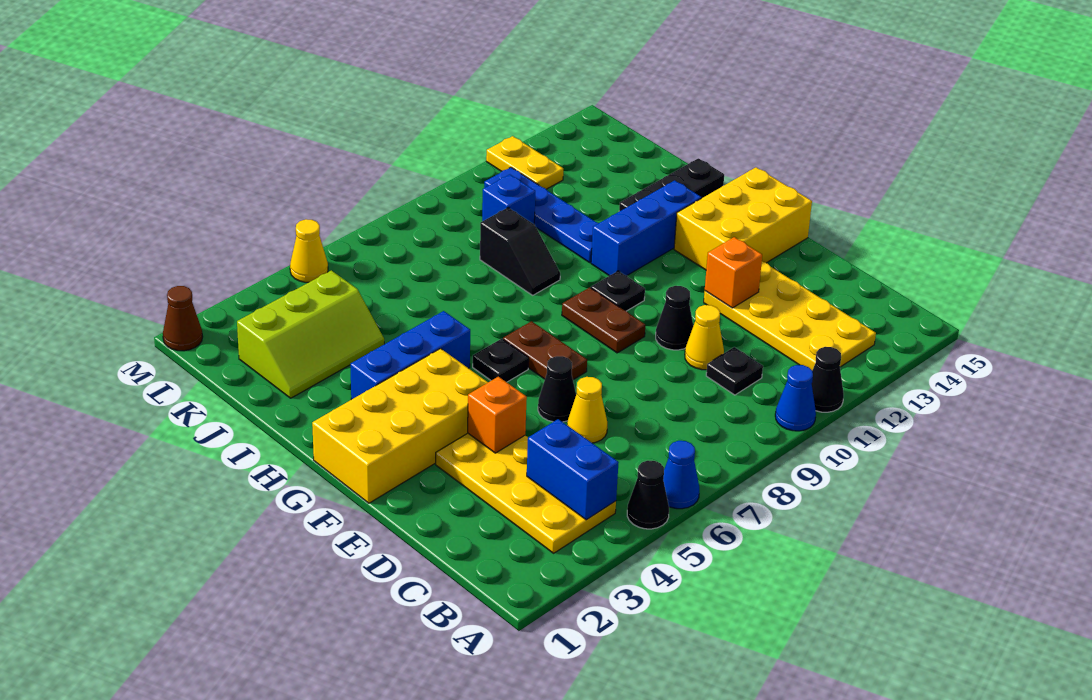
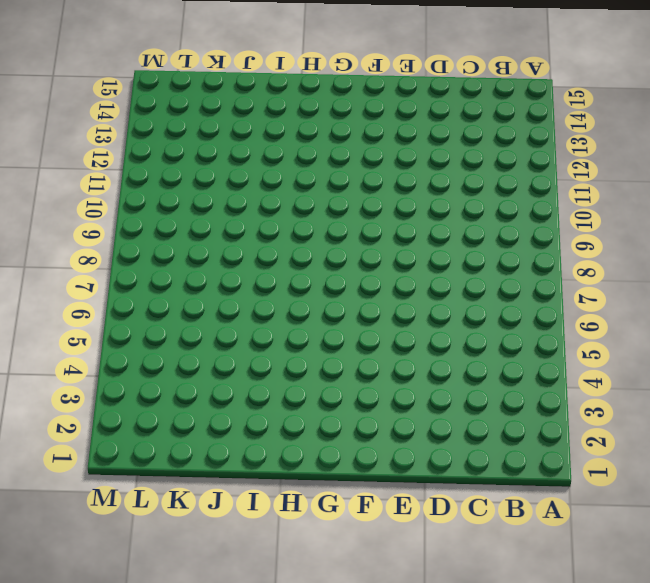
none -> black 1x1 cone [627,461,669,529]
none -> blue 1x1 cone [663,441,699,509]
none -> blue 1x1 cone [775,365,816,431]
none -> black 1x1 cone [812,347,844,412]

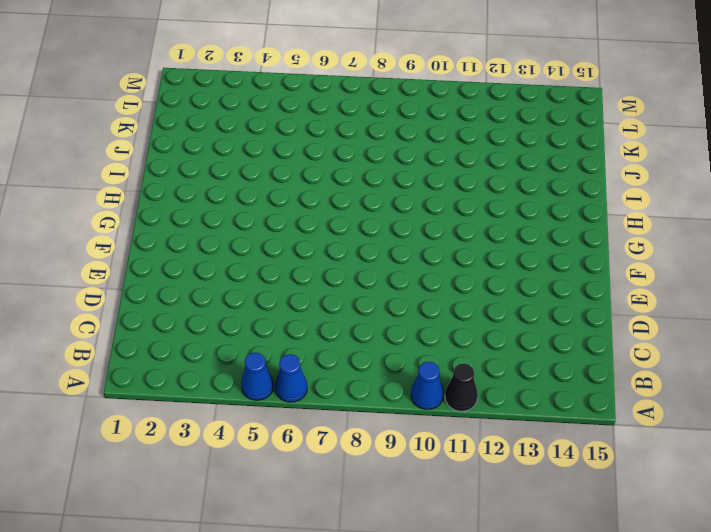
blue 1x1 cone [241,352,274,400] -> black 1x1 cone [627,461,669,529]
none -> yellow 2x4 plate [436,433,616,553]
none -> yellow 2x4 plate [704,262,876,370]
none -> black 1x1 plate [706,347,763,395]
none -> yellow 1x1 cone [567,377,607,443]

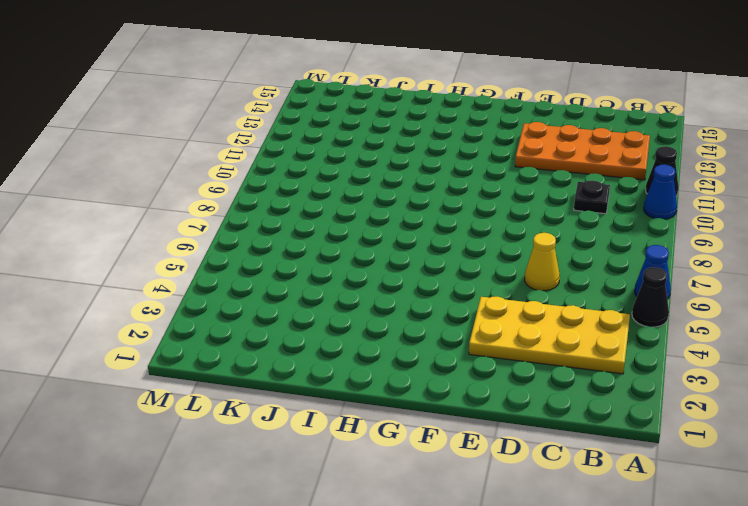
orange 2x4 plate [515,122,650,180] -> yellow 2x4 plate [704,262,876,370]
none -> yellow 1x1 cone [685,305,724,370]
none -> black 1x1 cone [538,356,576,422]
none -> black 1x1 cone [656,286,693,350]
none -> yellow 2x4 brick [312,349,488,503]

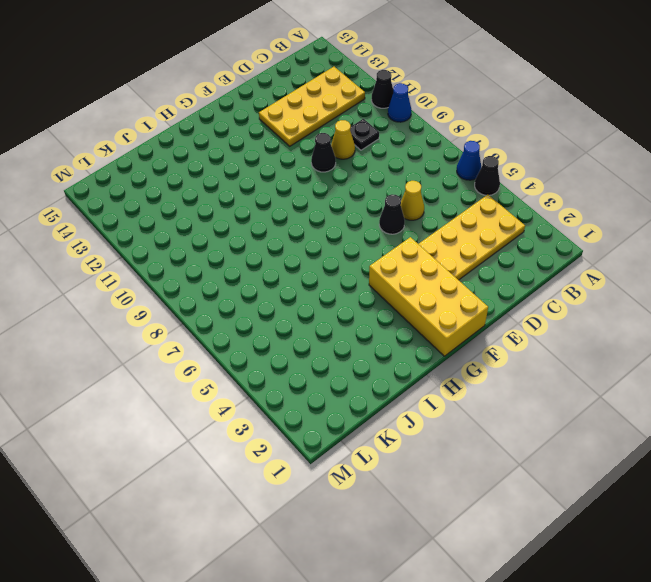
none -> brown 1x2 plate [503,321,587,380]
none -> brown 1x2 plate [562,287,645,353]
none -> yellow 2x3 brick [674,167,812,270]
none -> black 1x1 plate [473,339,529,382]

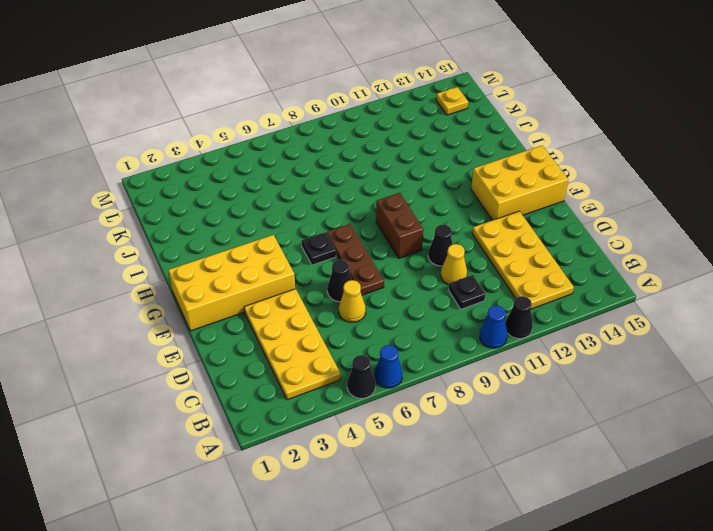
brown 1x3 plate [327,224,384,295] -> brown 1x2 plate [503,321,587,380]
brown 1x2 brick [376,193,423,258] -> brown 1x2 plate [562,287,645,353]
yellow 1x1 plate [436,87,468,115] -> none
none -> black 1x1 plate [591,271,645,311]
none -> blue 1x3 brick [350,311,470,400]
none -> blue 1x3 brick [591,180,701,276]
none -> black 1x2 slope [480,208,560,295]

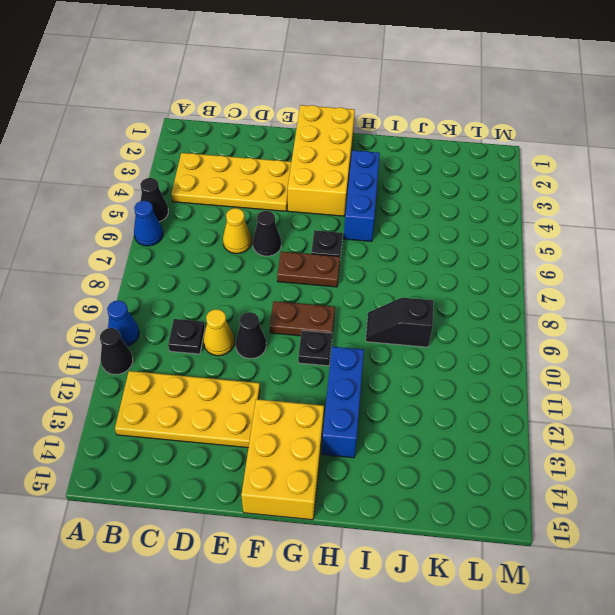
none -> blue 1x4 plate [484,167,598,262]
none -> black 1x3 plate [619,158,724,212]
none -> lime 2x3 slope [237,270,384,398]
none -> blue 1x1 brick [482,175,535,224]

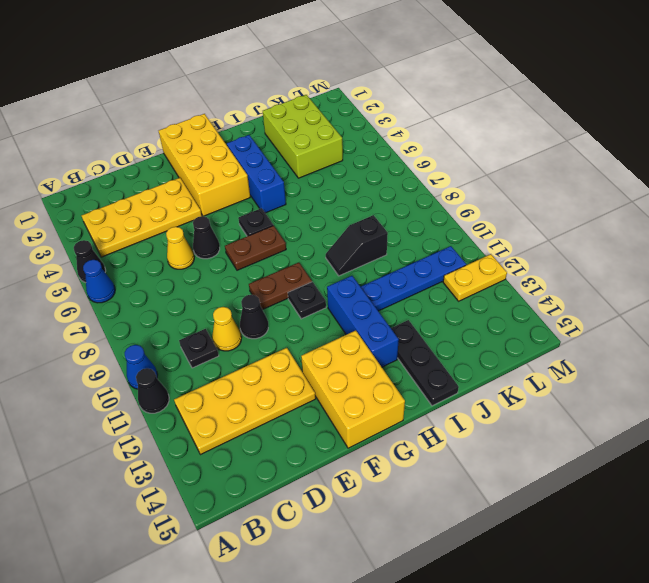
lime 2x3 brick [263,95,343,178] -> lime 2x3 slope [237,270,384,398]
none -> blue 1x1 brick [482,175,535,224]
none -> brown 1x1 cone [163,286,203,351]
none -> yellow 1x1 cone [290,219,328,282]
none -> blue 1x2 brick [527,419,619,520]

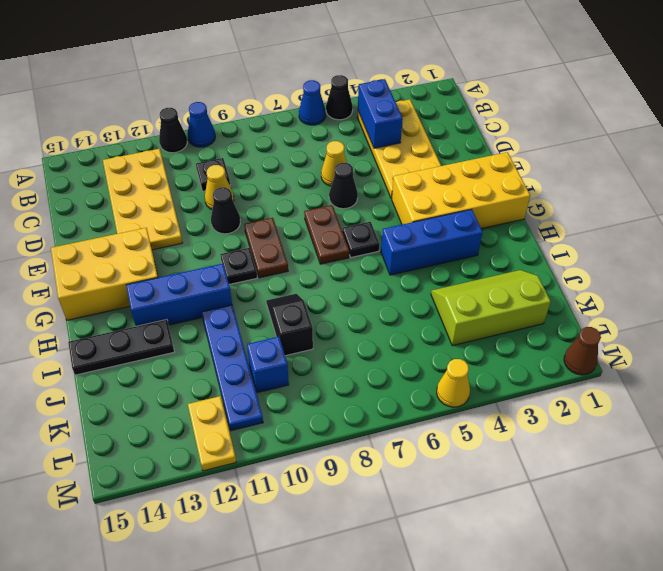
none -> orange 1x1 brick [468,377,527,453]
none -> orange 1x1 brick [705,237,762,308]

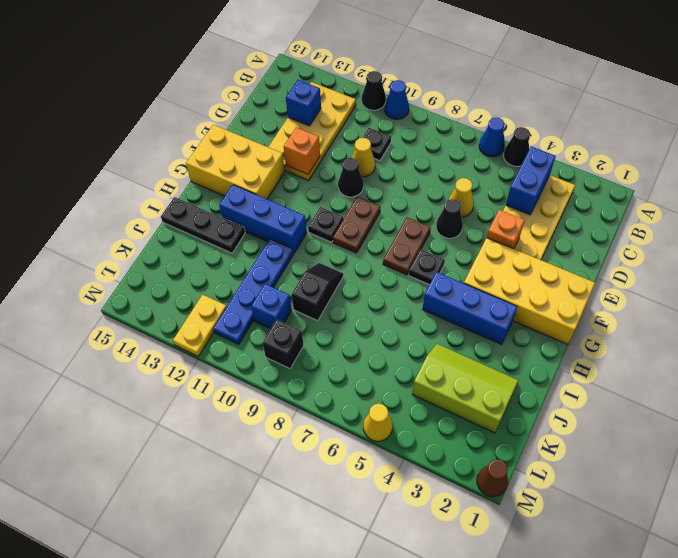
blue 1x1 brick [286,80,321,126] -> none
black 1x1 brick [263,319,304,369] -> none

